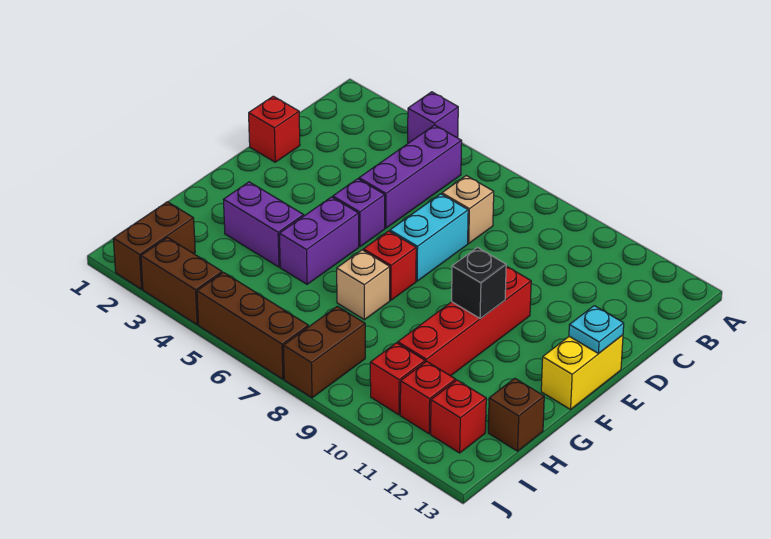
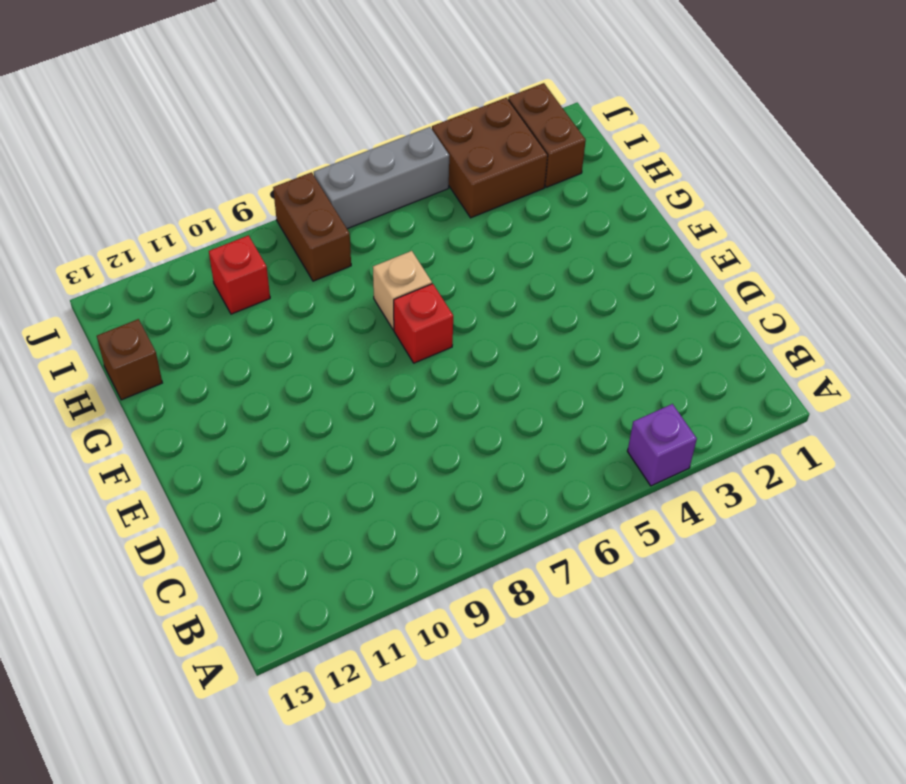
brown 2x2 brick [432,98,548,218] -> brown 1x2 brick [141,238,222,325]
grey 1x3 brick [314,127,449,229] -> brown 1x3 brick [197,272,308,379]
none -> purple 1x3 brick [359,125,462,228]
none -> tan 1x1 brick [442,176,494,243]
none -> red 1x1 brick [249,96,300,162]

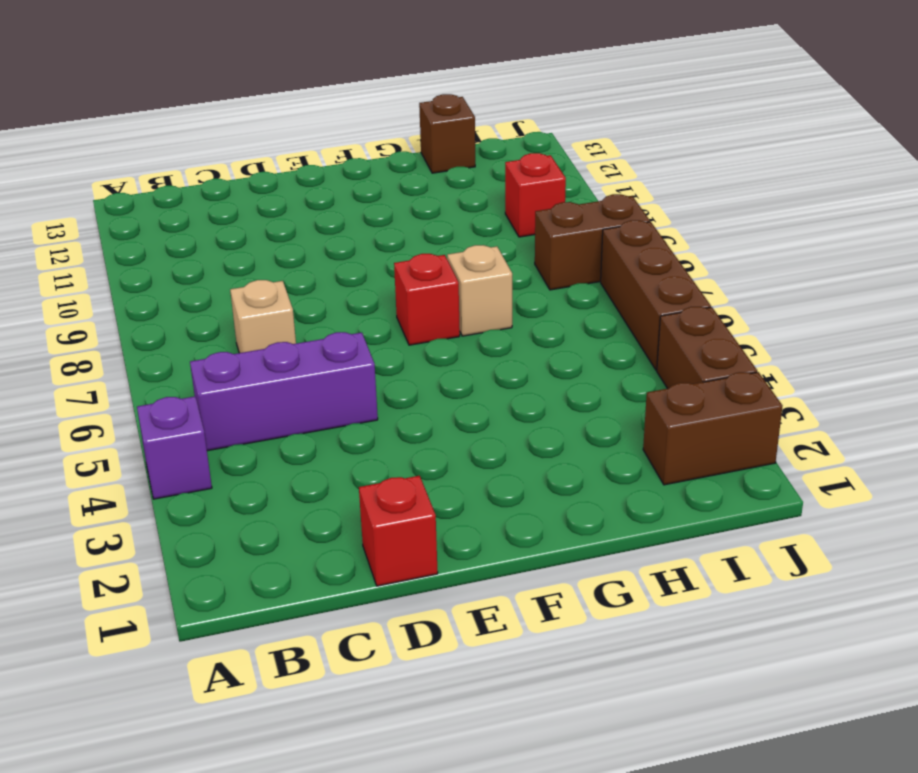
none -> cyan 1x2 brick [390,194,468,281]
none -> purple 1x1 brick [333,179,385,247]
none -> red 1x4 brick [398,266,531,376]

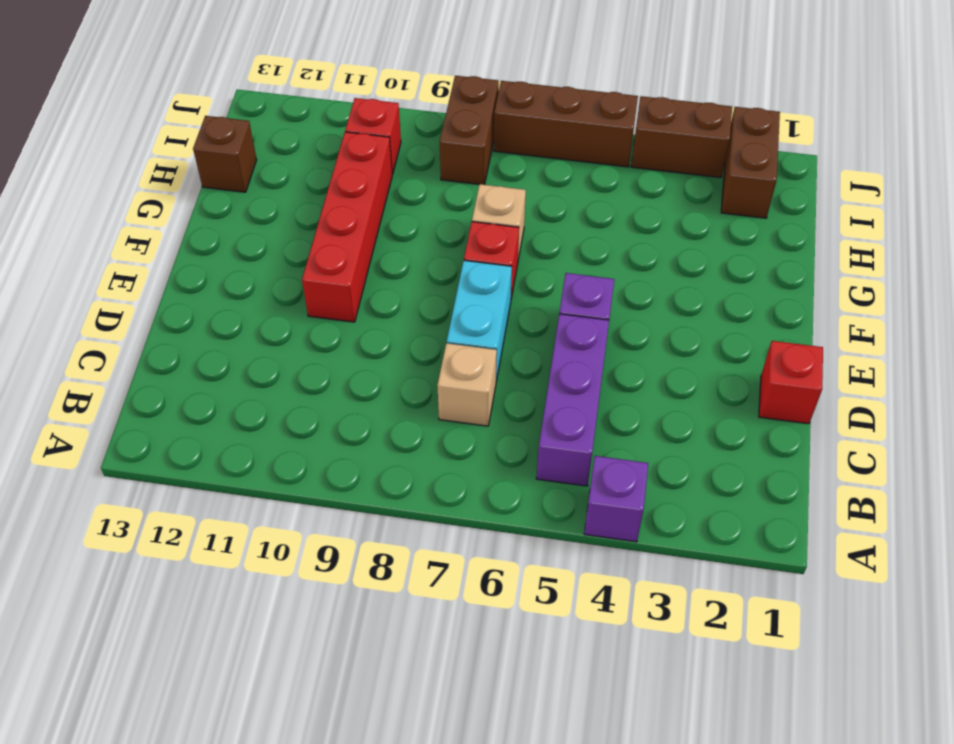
none -> yellow 1x2 brick [541,335,623,409]
none -> purple 1x2 brick [279,197,359,284]
none -> purple 1x2 brick [224,182,304,267]

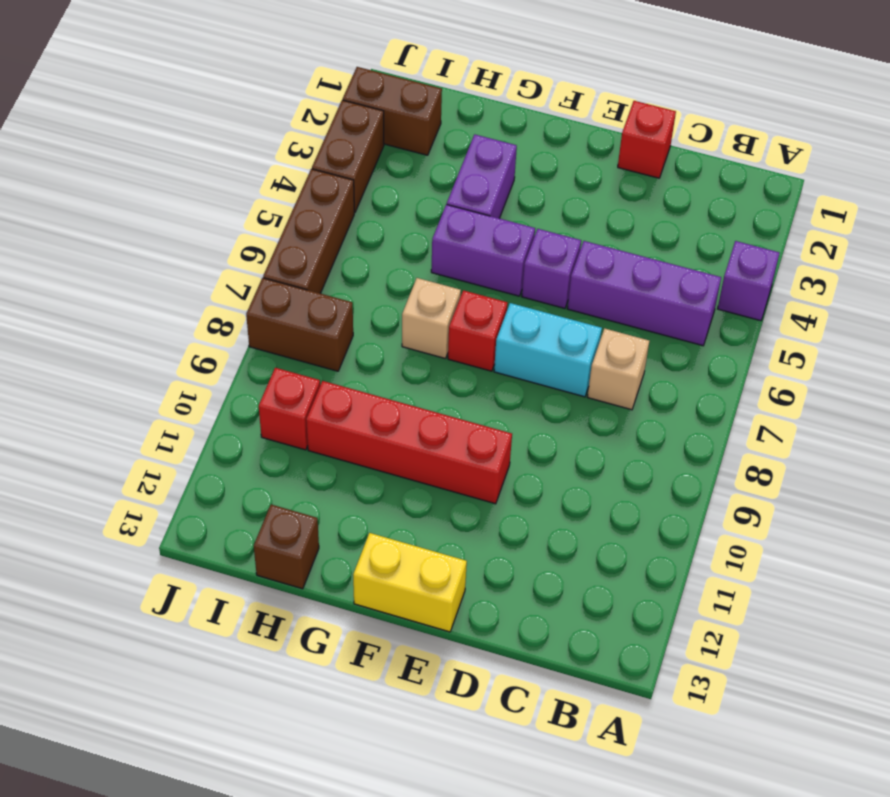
none -> red 1x1 brick [400,361,456,434]
none -> red 1x1 brick [431,380,486,453]
none -> cyan 1x1 plate [569,306,624,354]

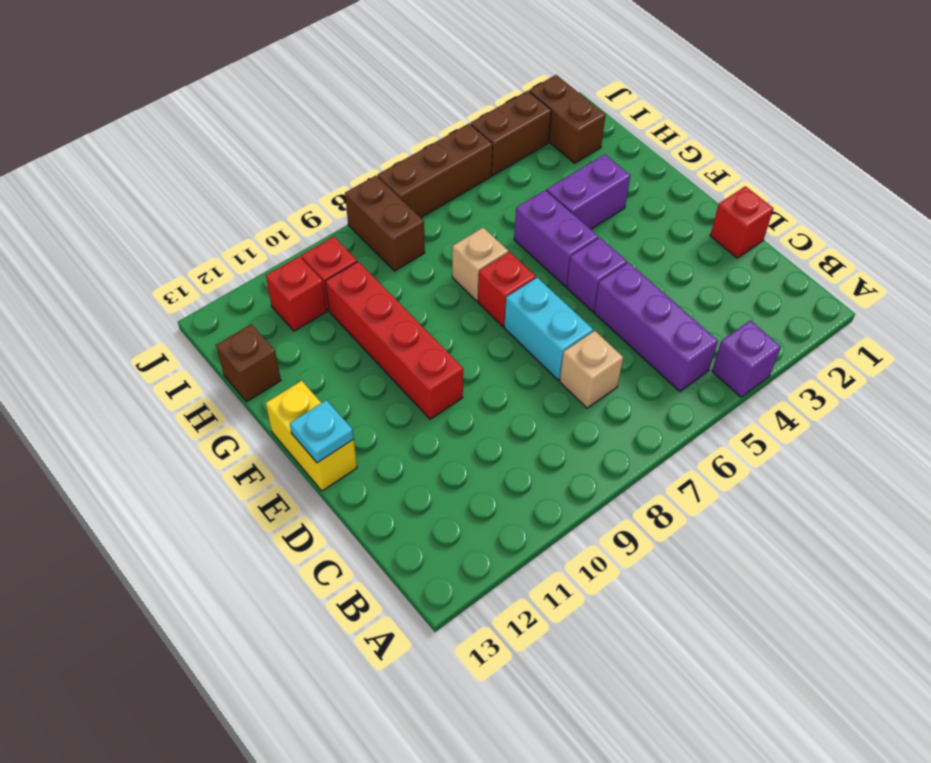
none -> red 1x1 brick [431,380,486,453]
none -> black 1x1 brick [452,247,506,319]

